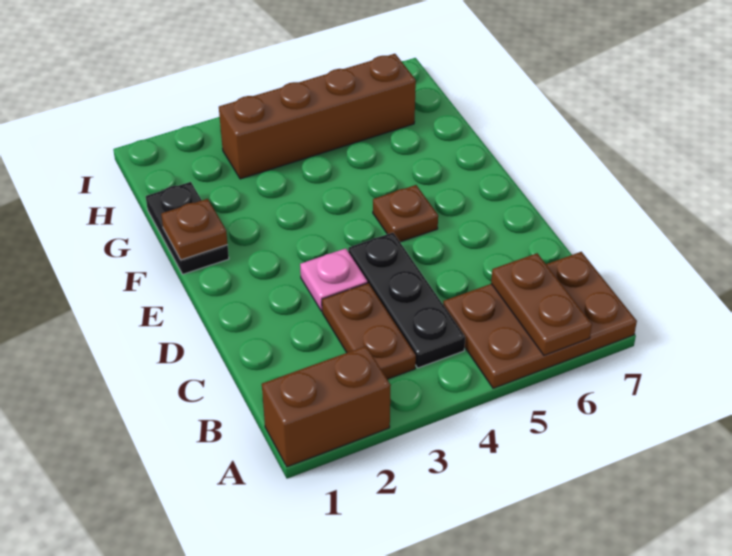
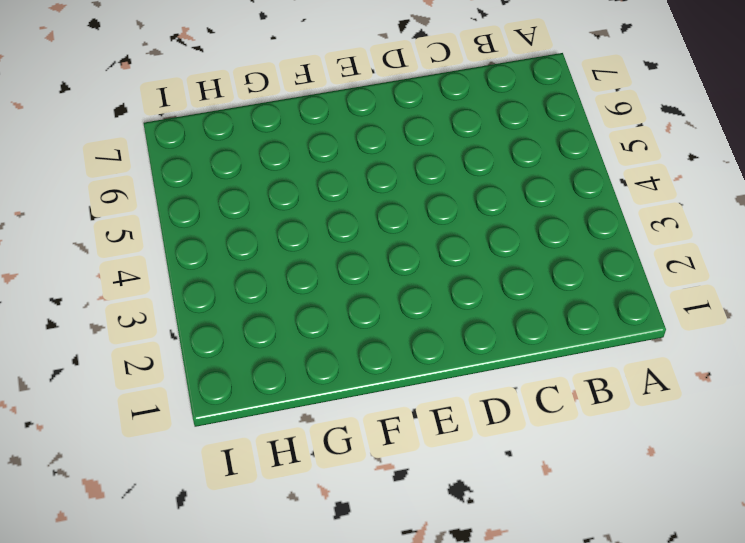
none -> brown 1x2 brick [262,346,391,467]
none -> brown 2x3 plate [443,252,637,388]

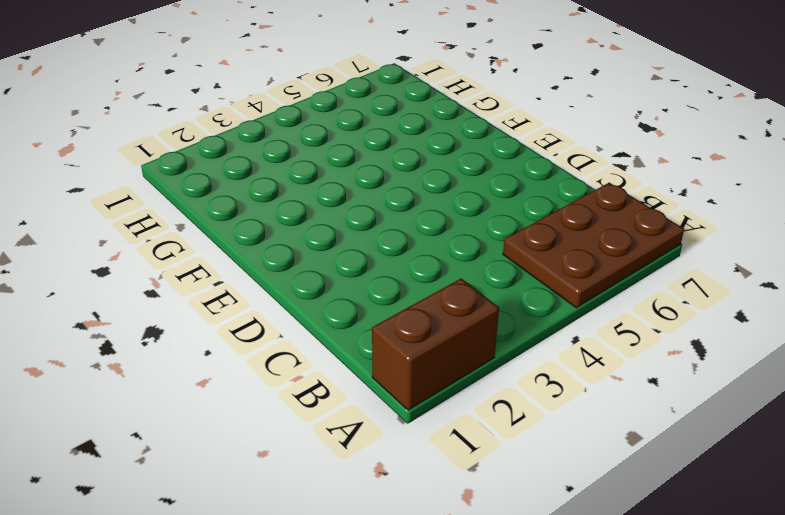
none -> brown 1x2 plate [322,283,416,379]
none -> black 1x3 plate [348,233,465,368]

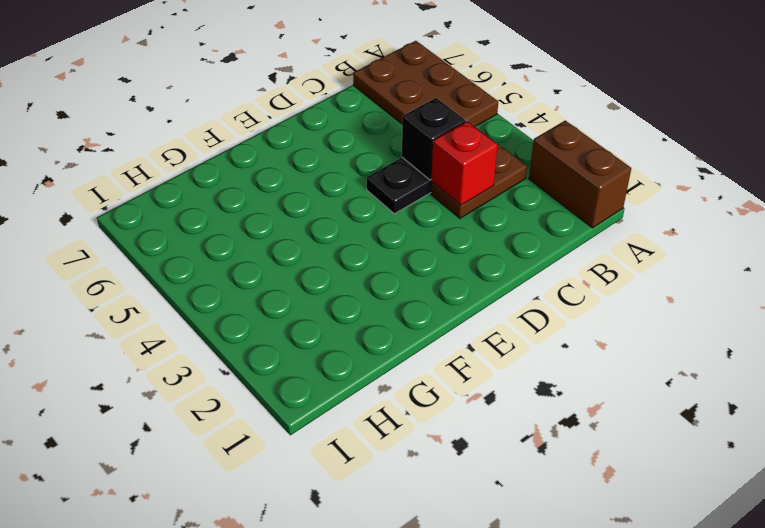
red 1x1 brick [431,122,498,205] -> none
black 1x1 brick [402,98,466,180] -> none
none -> pink 1x1 plate [300,248,367,311]
none -> brown 1x1 plate [373,185,438,242]

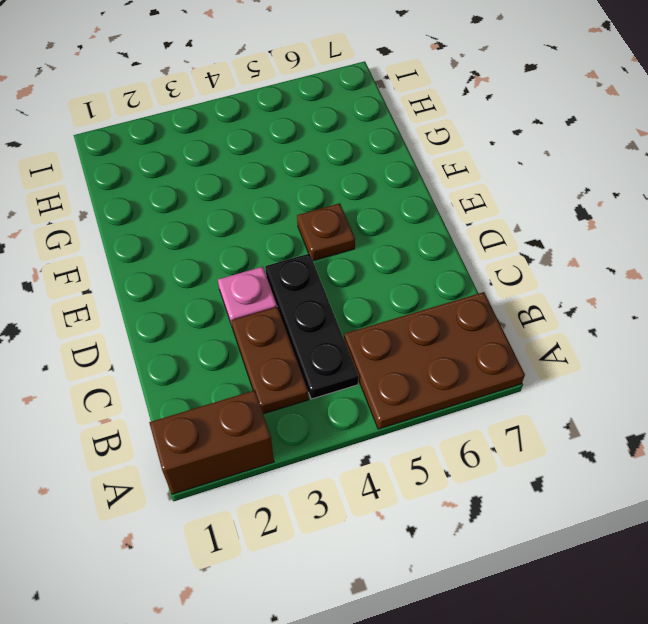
none -> black 1x2 plate [146,182,229,274]
none -> brown 1x4 brick [219,54,416,179]

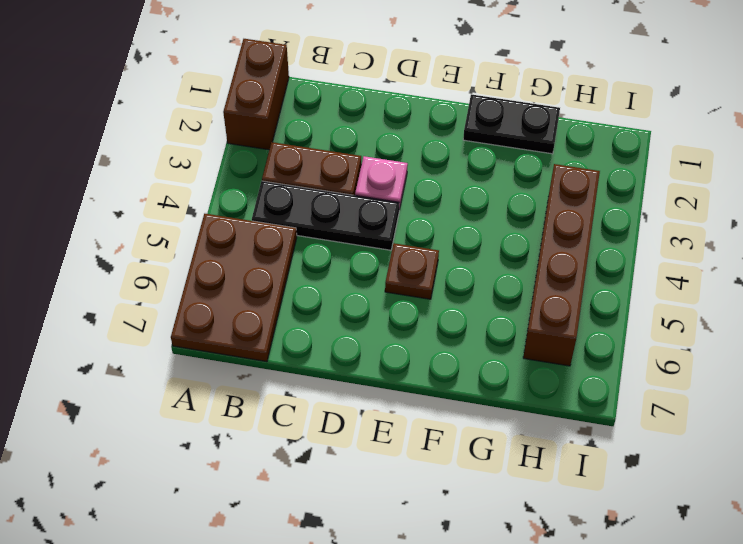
none -> brown 1x2 plate [491,253,592,356]
none -> brown 1x1 plate [161,199,228,260]

